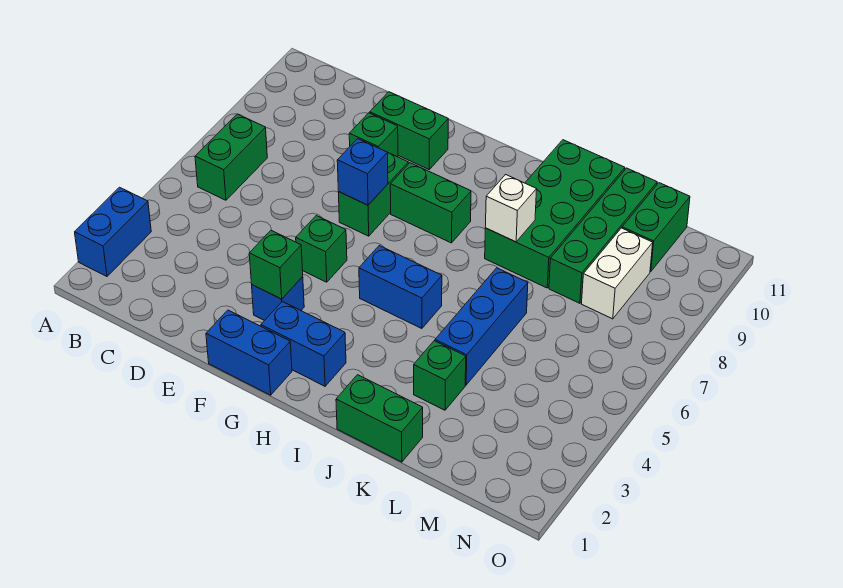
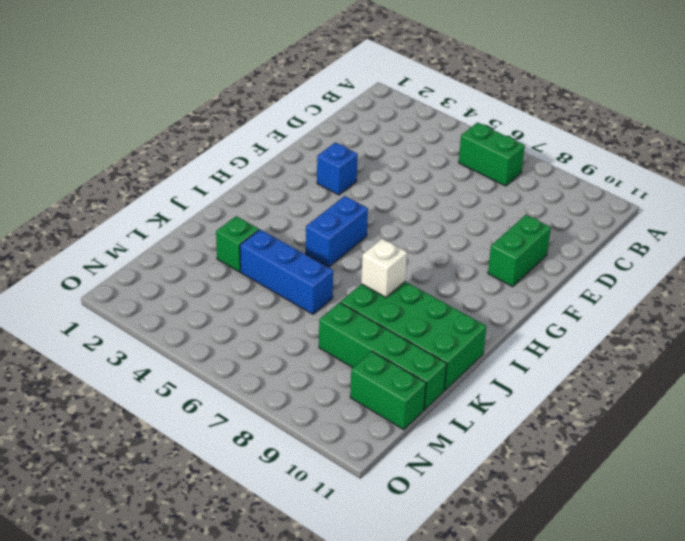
none -> blue 1x2 brick [75,187,151,276]
none -> green 1x1 brick [349,113,398,157]
none -> blue 1x2 brick [206,310,292,395]

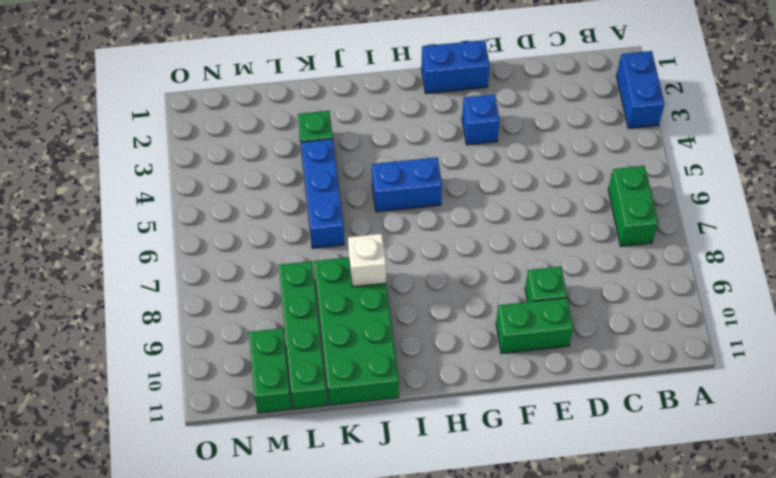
none -> green 1x1 brick [296,216,347,282]
none -> green 1x2 brick [338,153,408,236]
none -> blue 1x2 brick [261,302,346,386]

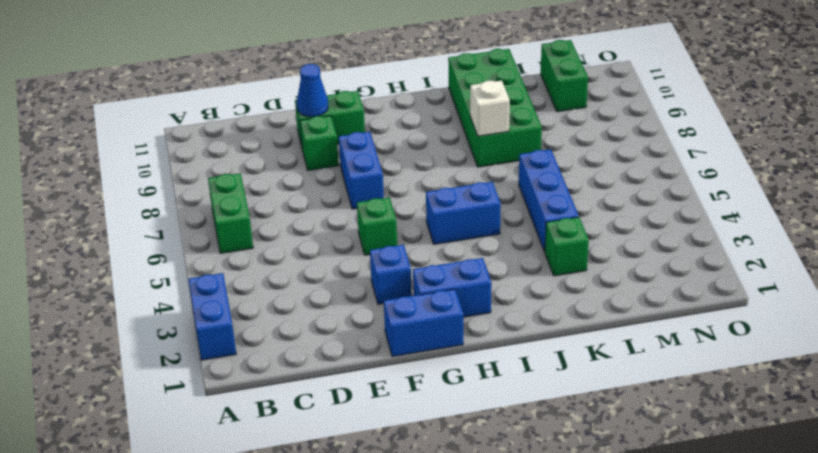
blue 1x1 cone [297,64,328,117] -> none
blue 1x2 brick [339,132,384,209] -> green 1x2 brick [338,153,408,236]
none -> green 1x2 brick [390,163,471,243]
none -> green 1x2 brick [336,375,423,462]
none -> green 1x4 brick [549,168,657,303]

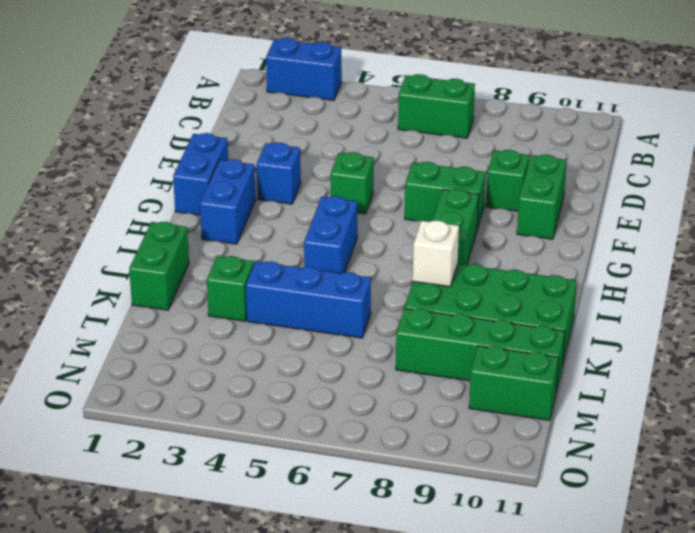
none -> white 1x2 brick [582,228,653,319]
none -> green 1x1 brick [249,230,303,299]
none -> blue 1x1 brick [337,139,388,205]

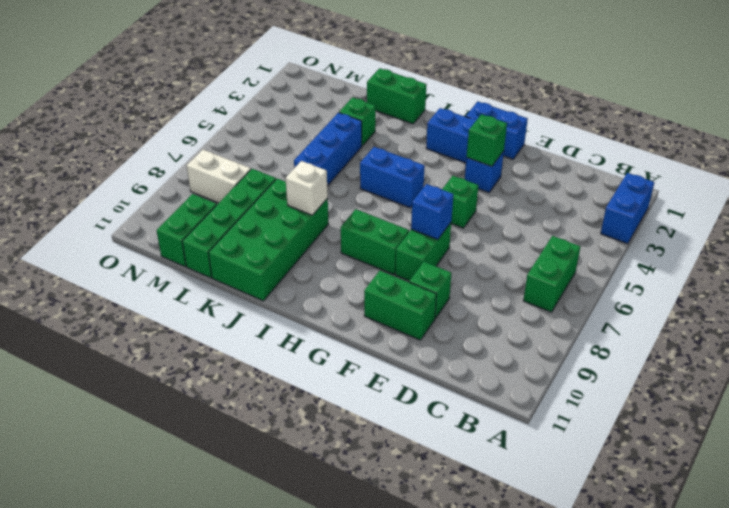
white 1x2 brick [187,150,251,203] -> white 1x2 brick turned to [582,228,653,319]

